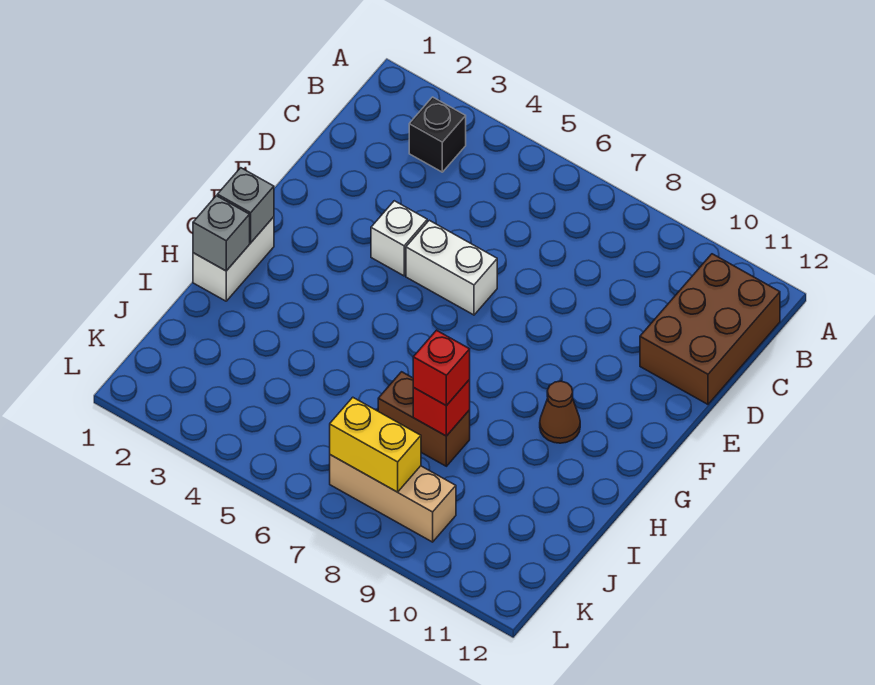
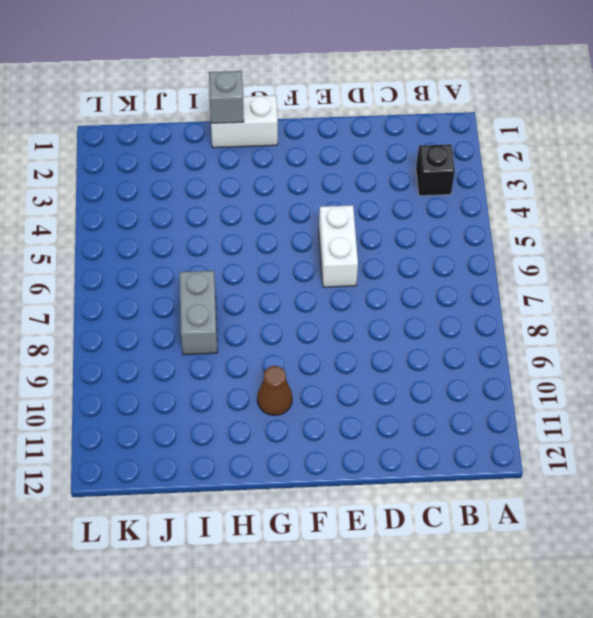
grey 1x2 brick [180,271,217,355] -> brown 1x2 brick [378,372,470,466]
none -> brown 2x3 brick [640,254,780,404]
none -> white 1x1 brick [371,201,427,276]
none -> tan 1x3 brick [330,455,456,542]

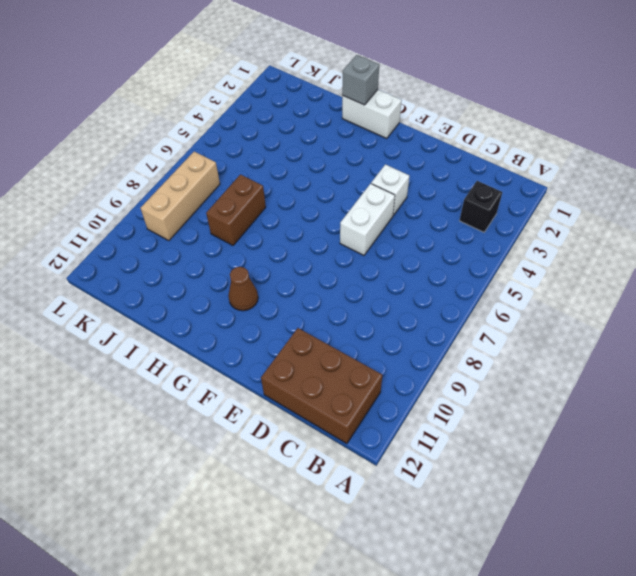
none -> grey 1x1 brick [217,168,274,243]
none -> red 1x1 brick [413,380,470,436]
none -> yellow 1x2 brick [330,397,421,492]

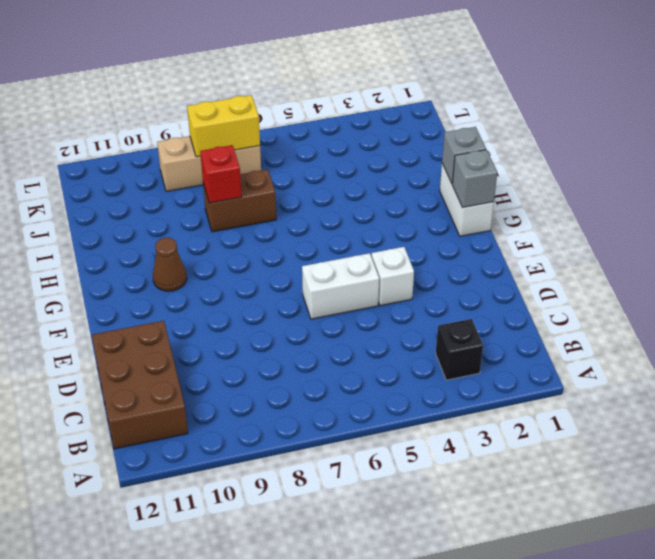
none -> red 1x1 brick [413,330,470,406]

